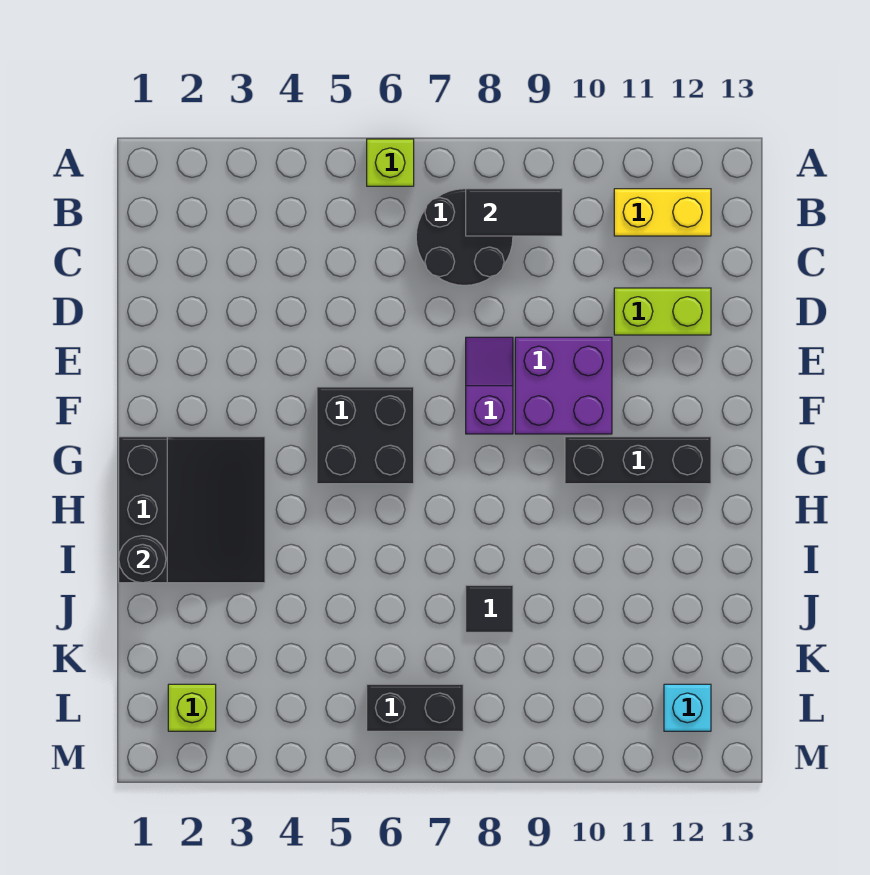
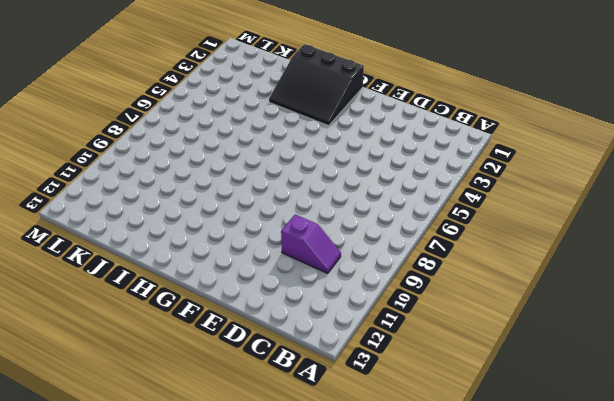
purple 1x2 slope [281,214,341,273] -> purple 1x2 slope moved to [466,337,513,434]
none -> lime 1x1 brick [367,139,414,186]
none -> black 2x2 round brick [416,189,513,285]
none -> yellow 1x2 brick [614,189,711,236]

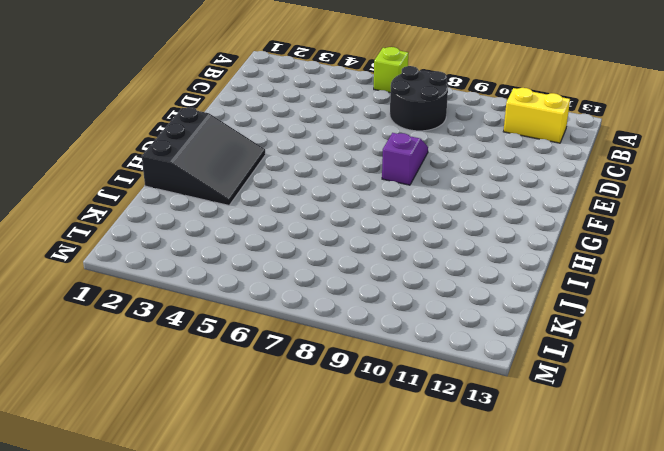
none -> lime 1x2 brick [614,288,711,335]
none -> purple 2x2 brick [515,337,612,434]
none -> black 2x2 brick [317,387,414,484]

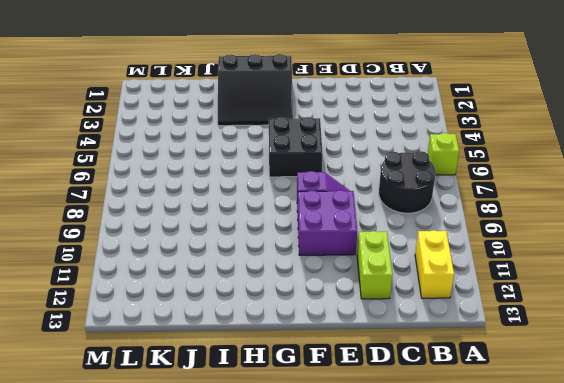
none -> black 1x3 brick [565,437,711,484]
none -> black 1x1 tile [466,585,513,632]
none -> lime 1x1 brick [168,684,216,731]

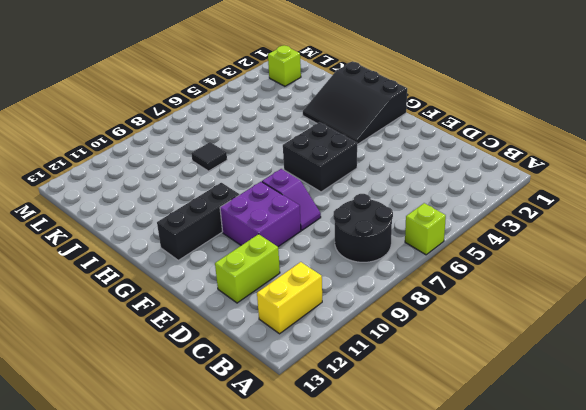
none -> black 1x2 brick [367,684,463,731]
none -> cyan 1x1 brick [664,684,711,731]
none -> black 1x2 tile [466,189,562,236]

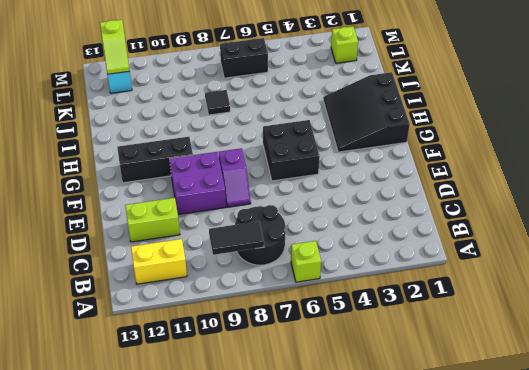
lime 1x2 slope [100,20,130,74] -> none
none -> black 1x1 round brick [119,536,166,583]

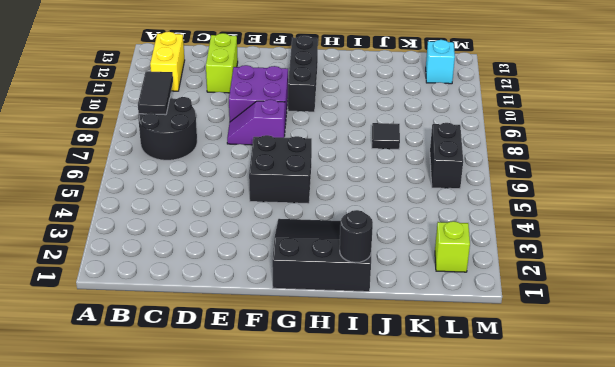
none -> lime 1x1 brick [367,139,414,186]

